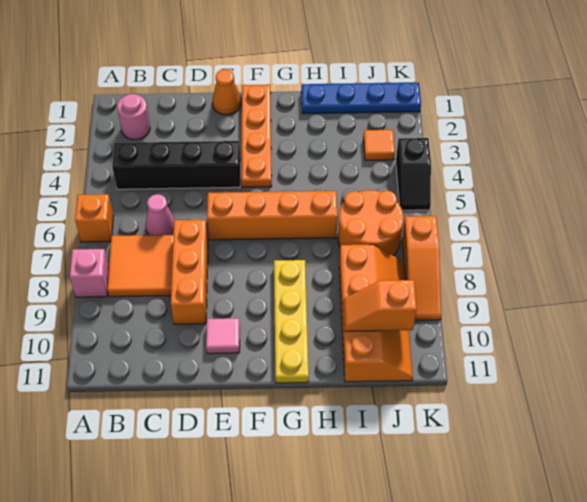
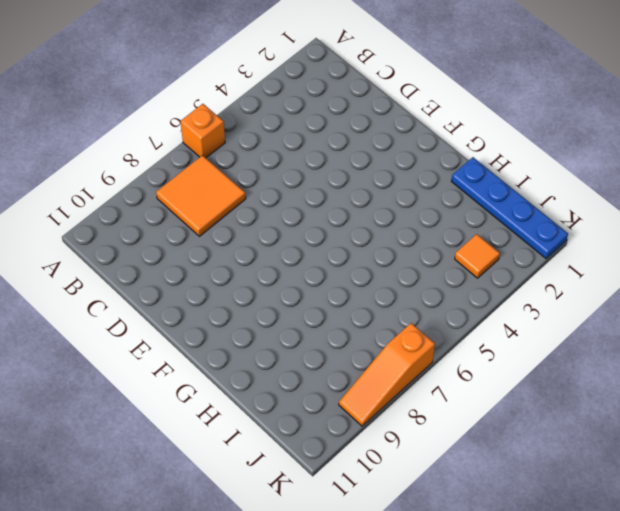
none -> pink 1x1 brick [70,249,109,297]
none -> pink 1x1 round brick [117,94,150,140]
none -> black 1x4 brick [112,141,241,189]

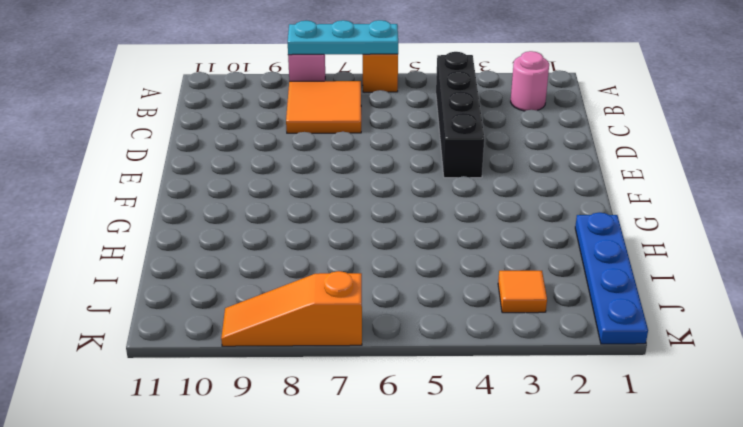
cyan 1x3 plate [288,20,398,55] -> none
none -> pink 1x1 cone [145,194,175,235]
none -> orange 1x3 brick [171,220,208,324]
none -> orange 1x1 cone [212,69,241,115]

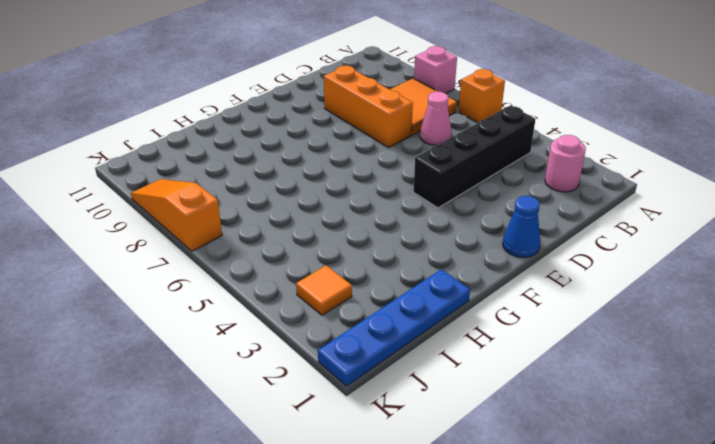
blue 1x1 cone [503,196,541,258] -> orange 1x1 cone [212,69,241,115]
none -> orange 1x4 brick [207,191,338,240]
none -> pink 1x1 tile [206,318,240,354]
none -> orange 1x4 plate [242,85,272,187]

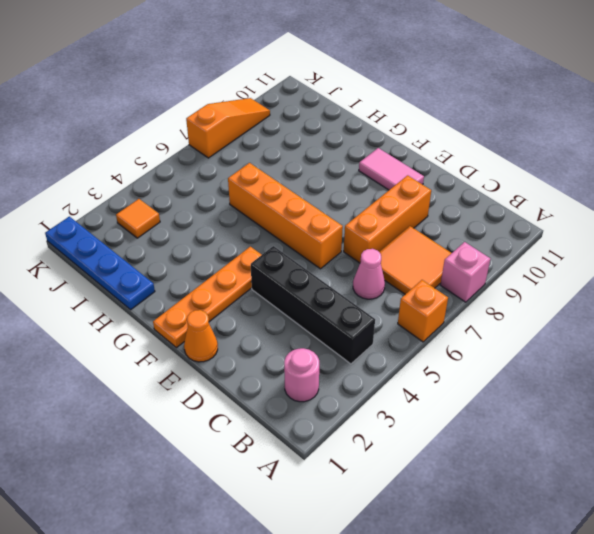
pink 1x2 tile [359,148,424,190] -> pink 1x1 tile [206,318,240,354]
none -> yellow 1x4 plate [274,260,309,383]
none -> orange 2x2 round brick [338,190,403,255]
none -> orange 2x4 slope [339,244,413,382]

